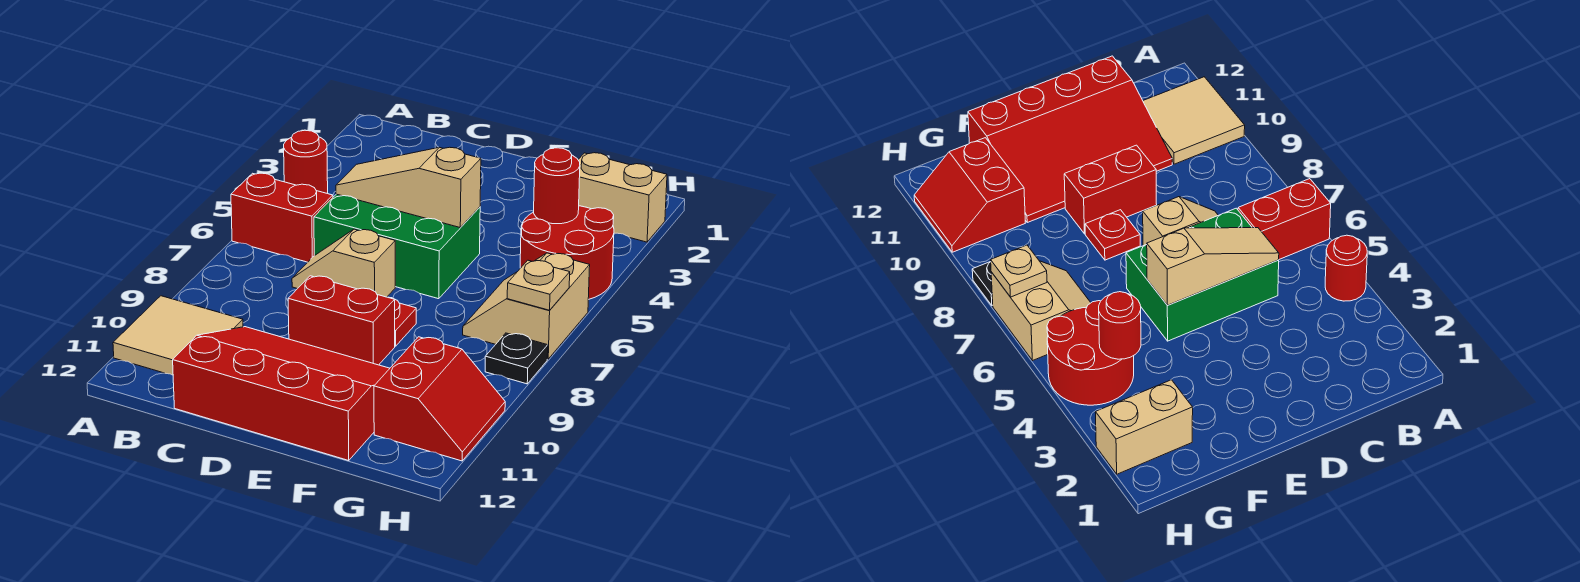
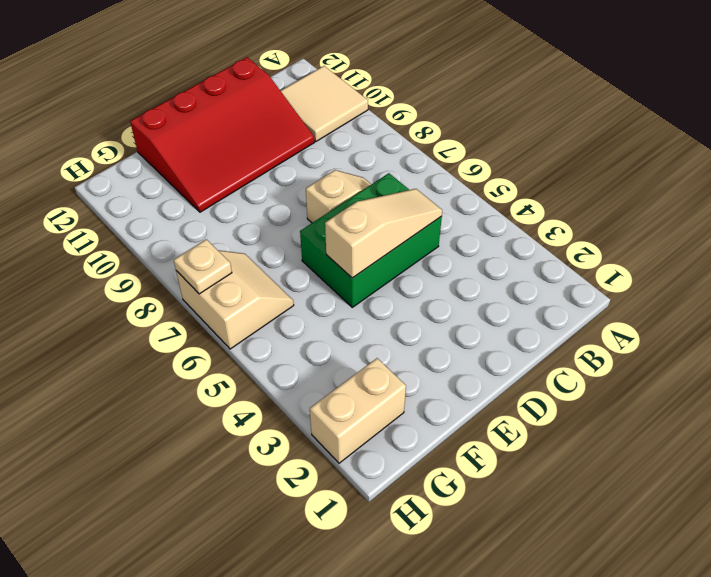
none -> red 1x1 round brick [284,130,328,194]
none -> red 1x2 brick [231,173,333,262]
none -> red 1x2 brick [288,276,395,365]

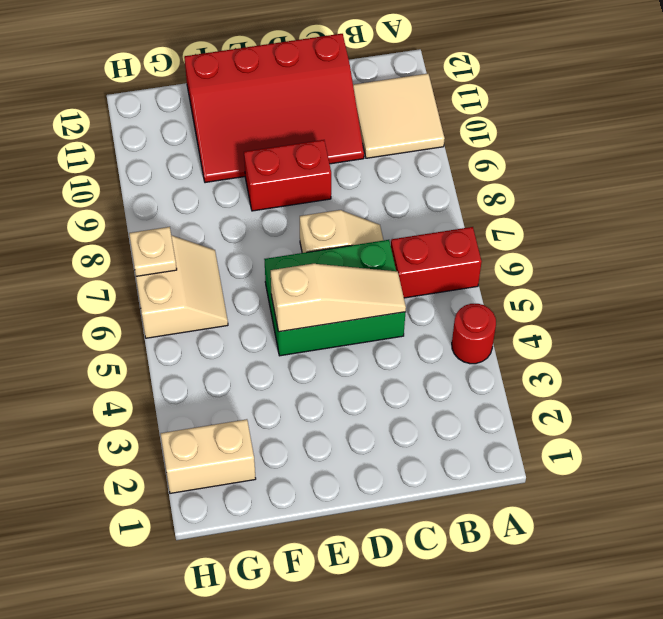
none -> red 1x1 plate [388,297,416,346]
none -> red 2x2 round brick [520,206,614,300]
none -> red 2x2 slope [374,337,505,461]

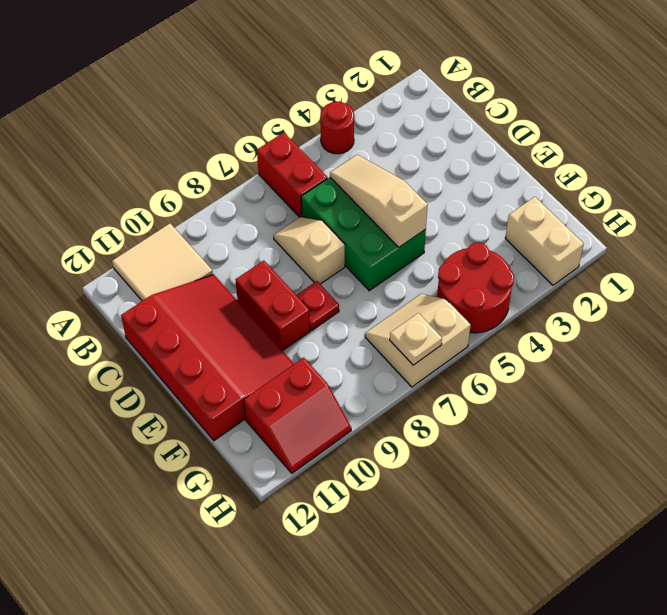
none -> black 1x1 plate [485,333,548,384]
none -> red 1x1 round brick [534,148,580,224]

